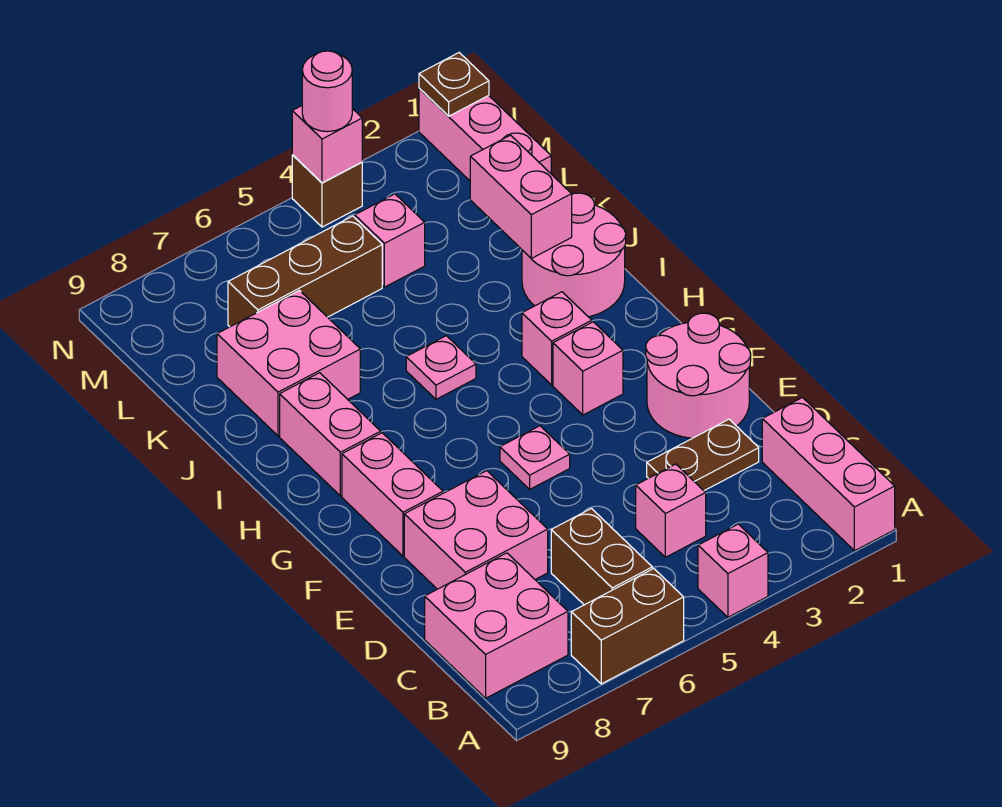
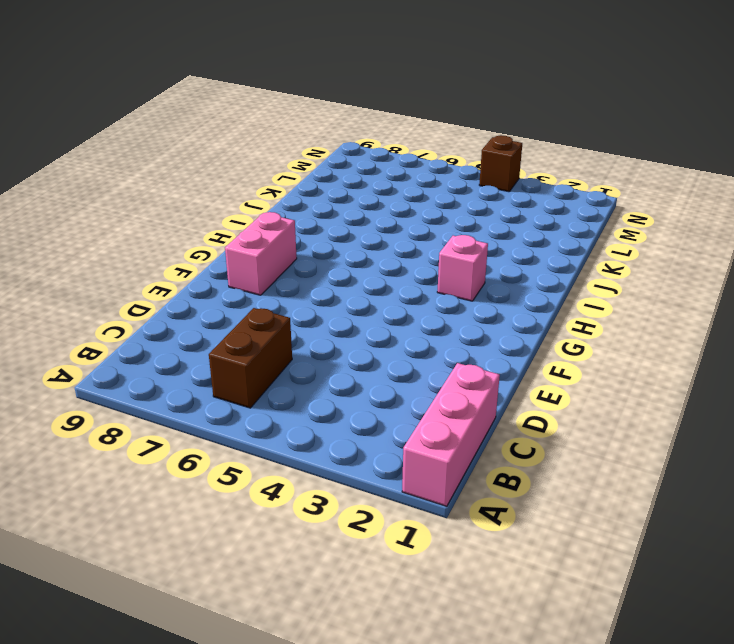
none -> pink 1x1 brick [698,524,768,617]
none -> brown 1x2 brick [571,569,684,684]
none -> pink 2x2 brick [425,553,568,698]

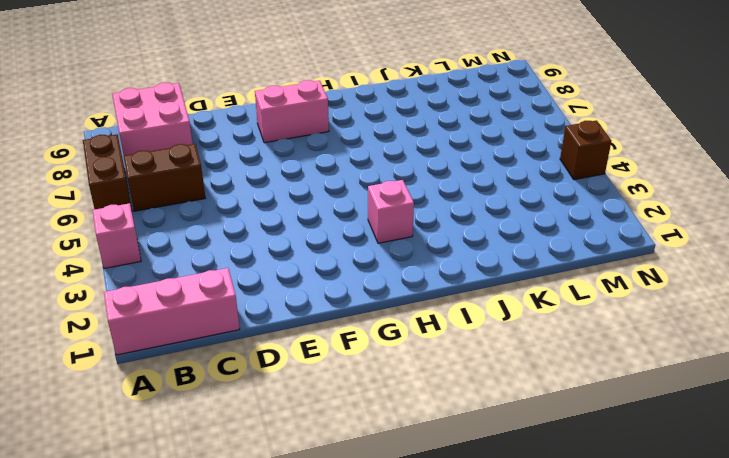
none -> pink 1x1 brick [636,464,706,557]
none -> brown 1x2 plate [647,419,759,491]
none -> pink 2x2 brick [404,471,548,589]

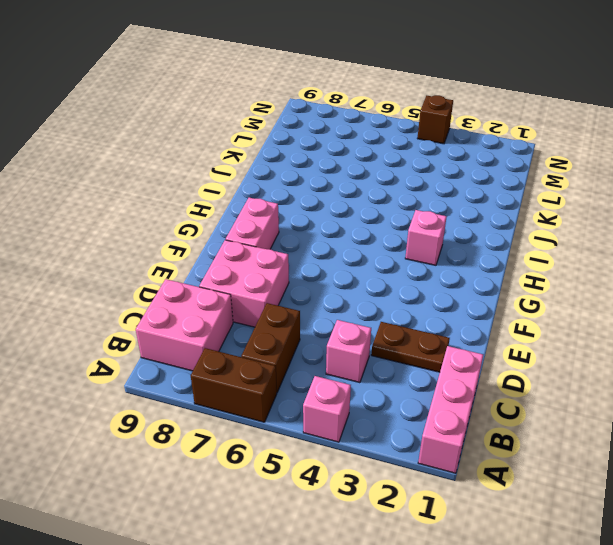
none -> pink 2x2 round brick [646,313,751,438]
none -> pink 1x1 plate [500,426,570,489]
none -> pink 1x1 brick [553,322,623,415]

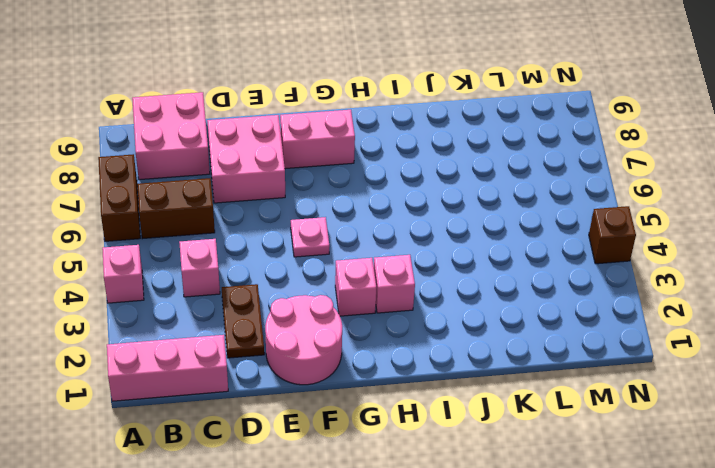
none -> pink 1x2 brick [280,373,381,496]
none -> pink 2x2 round brick [522,193,626,317]
none -> pink 1x1 plate [406,336,476,399]

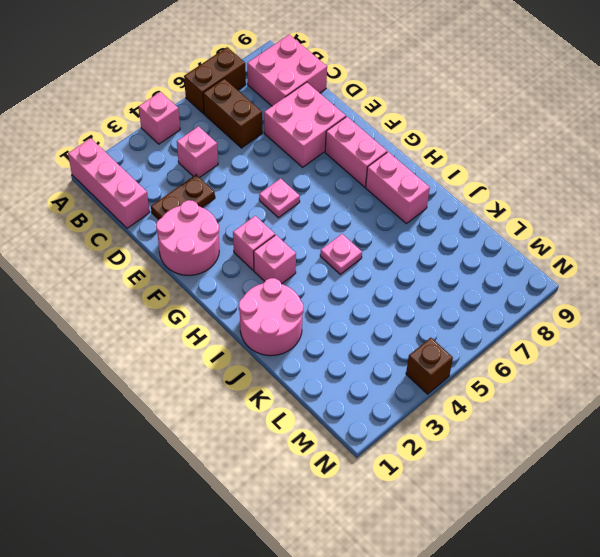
none -> pink 2x2 brick [217,291,360,436]
none -> pink 1x3 brick [419,89,551,181]
none -> pink 1x1 brick [355,194,425,287]

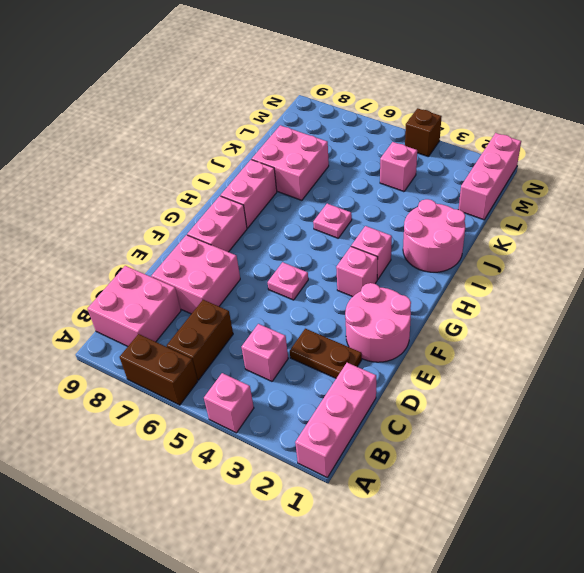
none -> brown 1x3 brick [228,216,382,327]
none -> pink 1x2 brick [470,135,572,258]
none -> brown 1x1 plate [419,53,489,116]

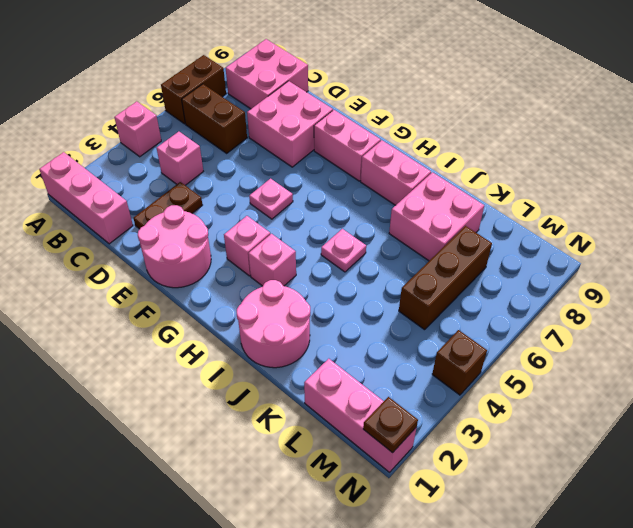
none -> pink 1x1 brick [355,194,425,287]
none -> pink 1x2 brick [470,135,572,258]
none -> pink 1x1 brick [292,106,362,183]

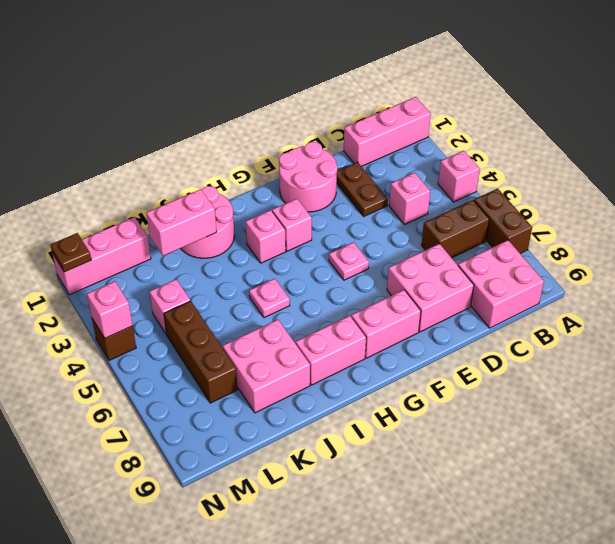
none -> pink 1x1 round brick [302,51,352,132]

